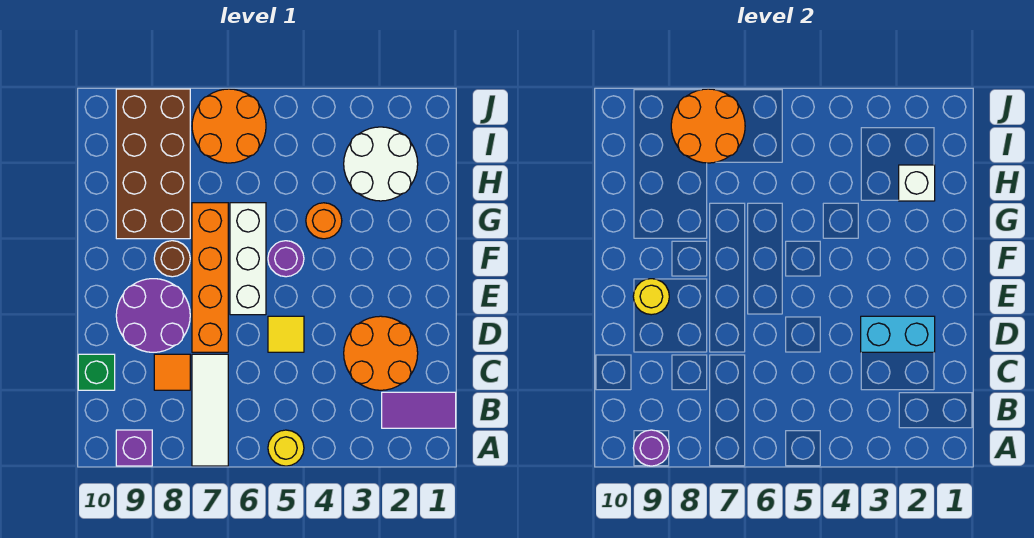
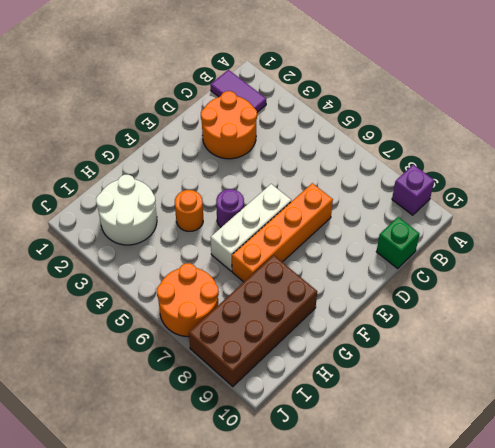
none -> yellow 1x1 round brick [268,430,304,466]
none -> white 1x3 tile [192,354,228,466]
none -> orange 1x1 tile [154,354,190,390]

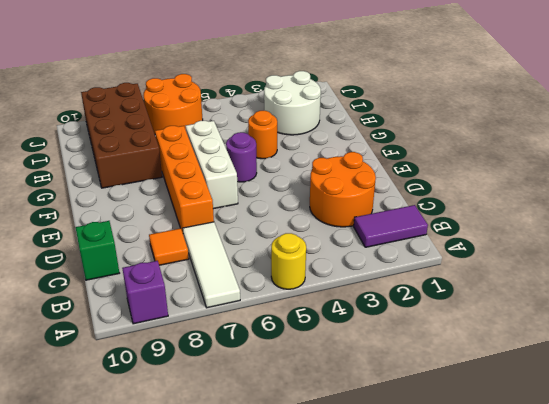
none -> yellow 1x1 tile [268,316,304,352]
none -> purple 2x2 round brick [116,279,190,352]
none -> brown 1x1 round brick [154,241,190,277]

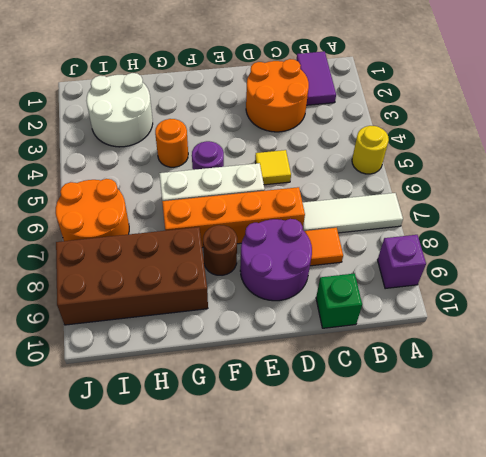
none -> purple 1x1 round brick [633,430,669,466]
none -> cyan 1x2 brick [861,316,935,352]
none -> yellow 1x1 round brick [633,279,669,315]

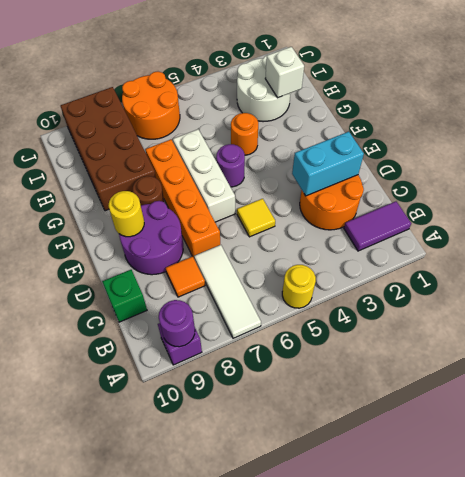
none -> orange 2x2 round brick [671,89,745,163]

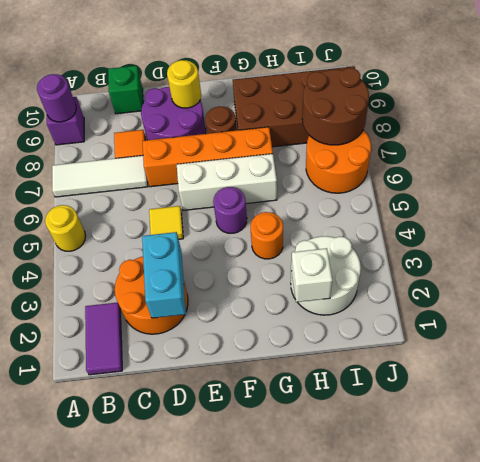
brown 2x2 round brick [302,68,369,145] -> orange 2x2 round brick [671,89,745,163]

